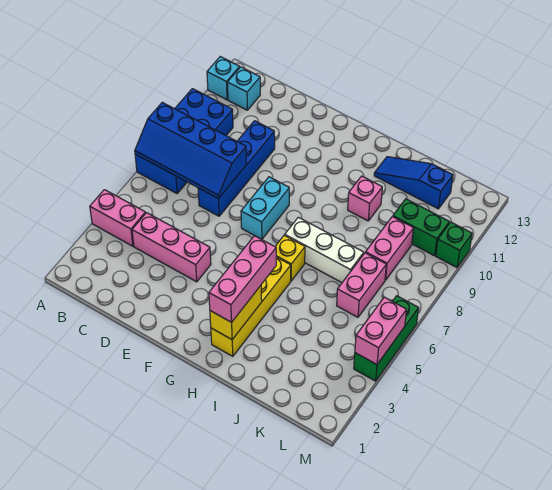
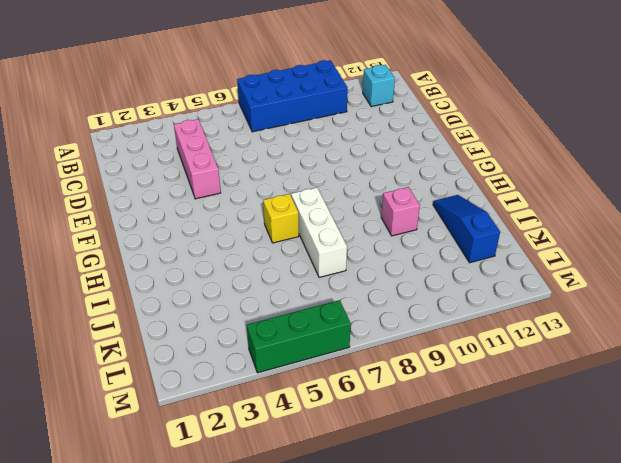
none -> pink 1x2 brick [90,190,146,246]
none -> cyan 1x1 brick [207,57,240,100]
none -> blue 1x4 brick [198,121,275,216]

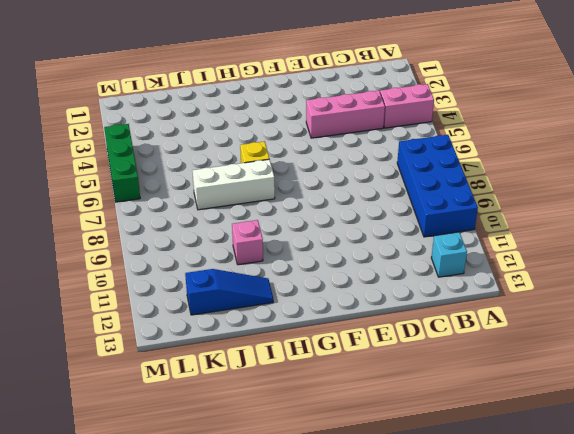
none -> cyan 1x1 brick [207,57,240,100]
none -> blue 1x4 brick [198,121,275,216]
none -> cyan 1x2 brick [241,177,289,239]

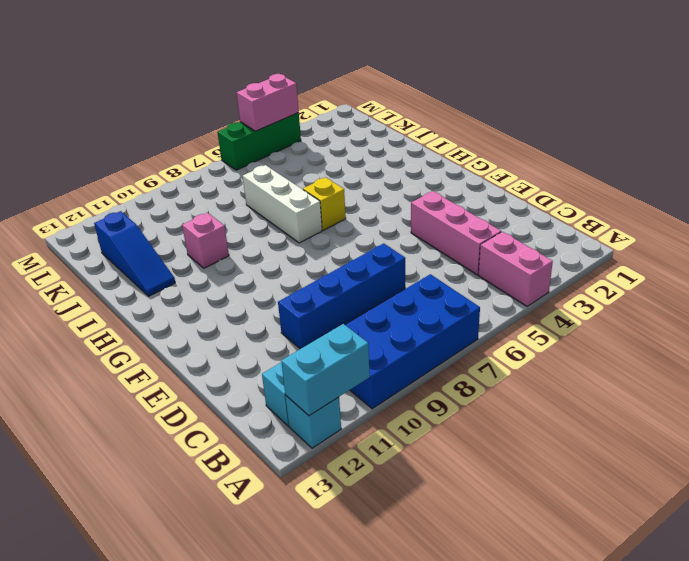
cyan 1x2 brick [281,324,370,416] -> cyan 1x2 brick moved to [241,177,289,239]
none -> yellow 1x4 brick [211,257,291,356]
none -> pink 1x2 brick [337,253,386,317]
none -> pink 1x2 brick [366,217,414,280]

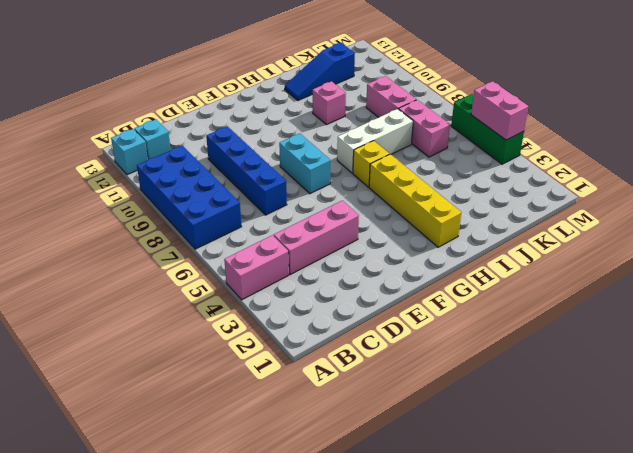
none -> green 1x2 brick [393,199,449,256]
none -> green 1x1 brick [436,222,472,267]
none -> blue 2x4 slope [135,102,246,198]

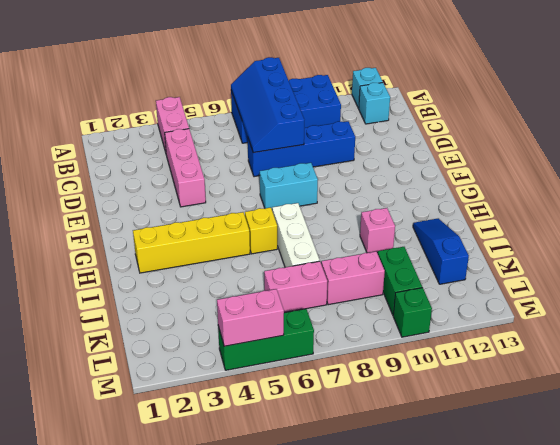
none -> yellow 1x2 brick [210,286,262,340]
none -> pink 1x3 brick [209,236,276,322]

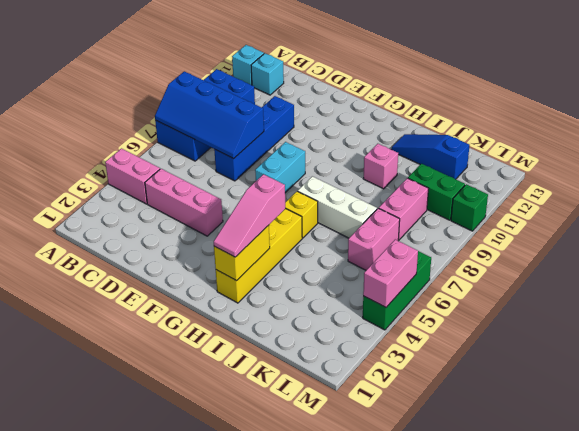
pink 1x3 slope [214,174,285,257] -> pink 1x3 brick [209,236,276,322]

